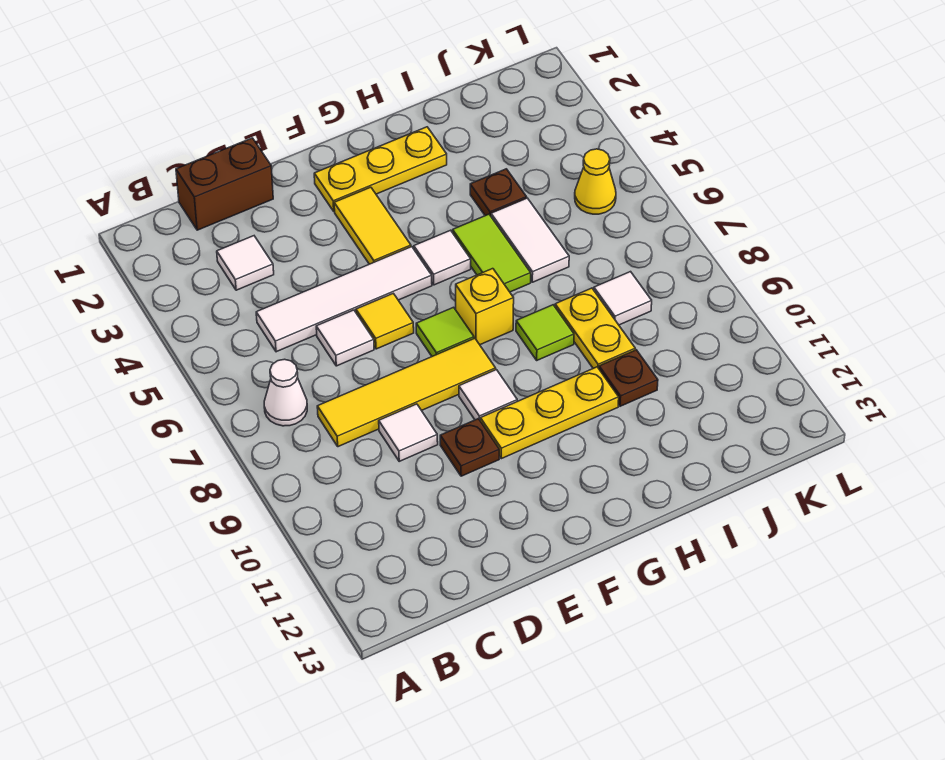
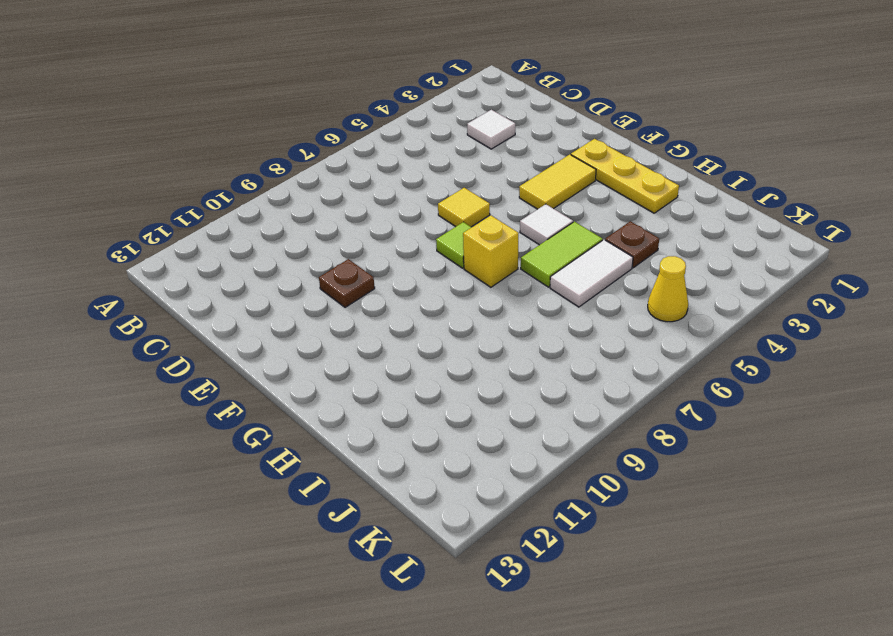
none -> white 1x1 cone [264,359,307,426]
none -> brown 1x2 brick [176,138,273,230]
none -> white 1x4 tile [256,247,432,352]

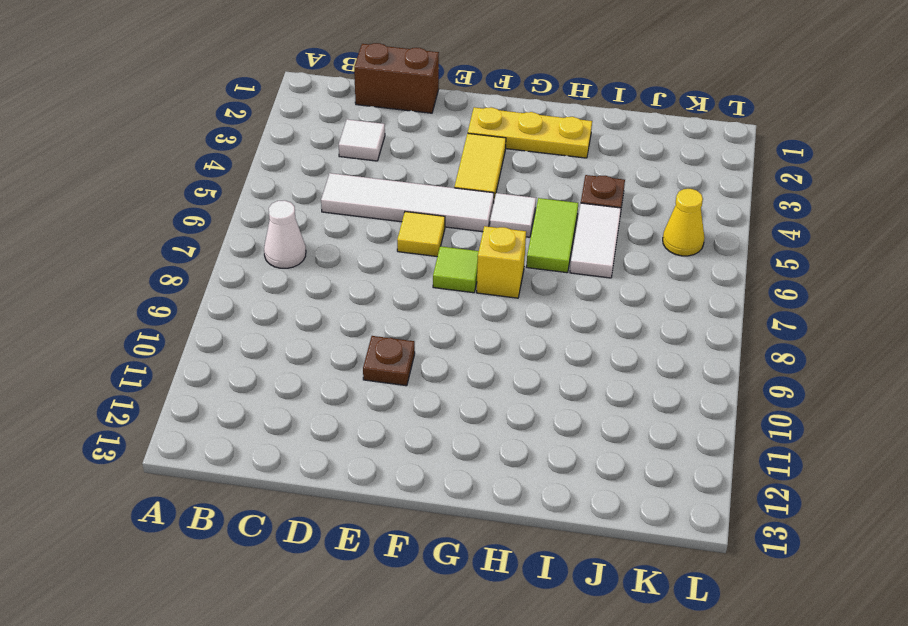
none -> yellow 1x4 tile [317,338,496,447]
none -> white 1x1 tile [316,310,374,366]
none -> white 1x1 tile [379,404,438,461]

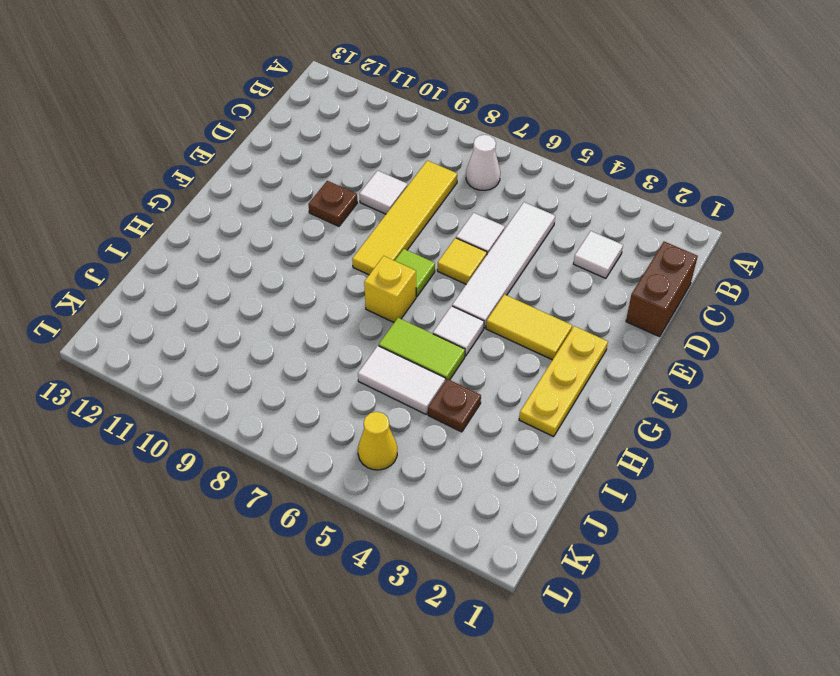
none -> white 1x1 tile [459,370,517,420]
none -> yellow 1x3 plate [480,367,619,459]
none -> lime 1x1 tile [516,305,574,360]

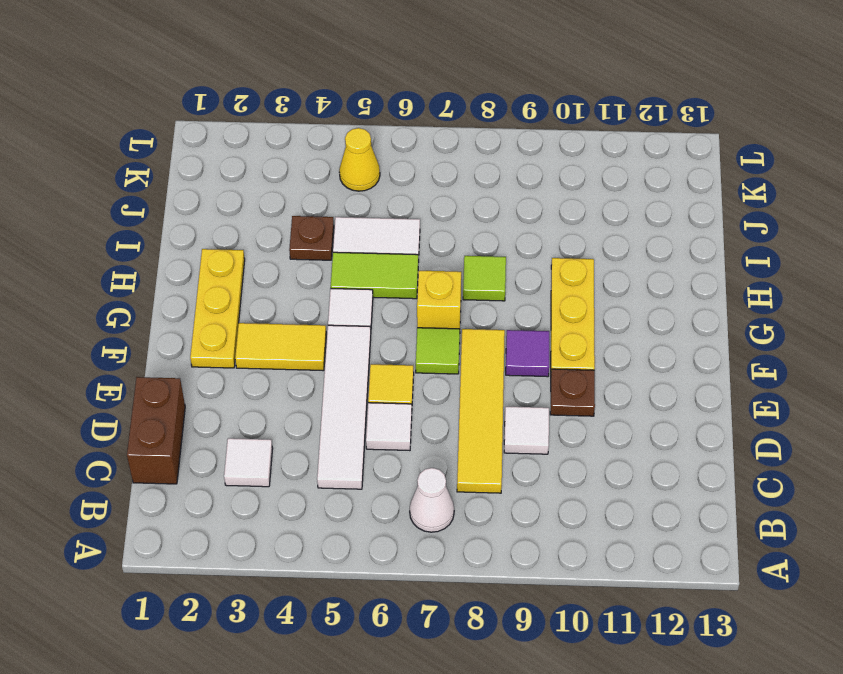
purple 1x1 tile [506,330,549,377] -> white 1x1 tile [459,370,517,420]
none -> yellow 1x2 plate [555,288,635,368]
none -> brown 1x1 plate [599,350,658,406]
none -> white 1x1 tile [594,272,652,325]

